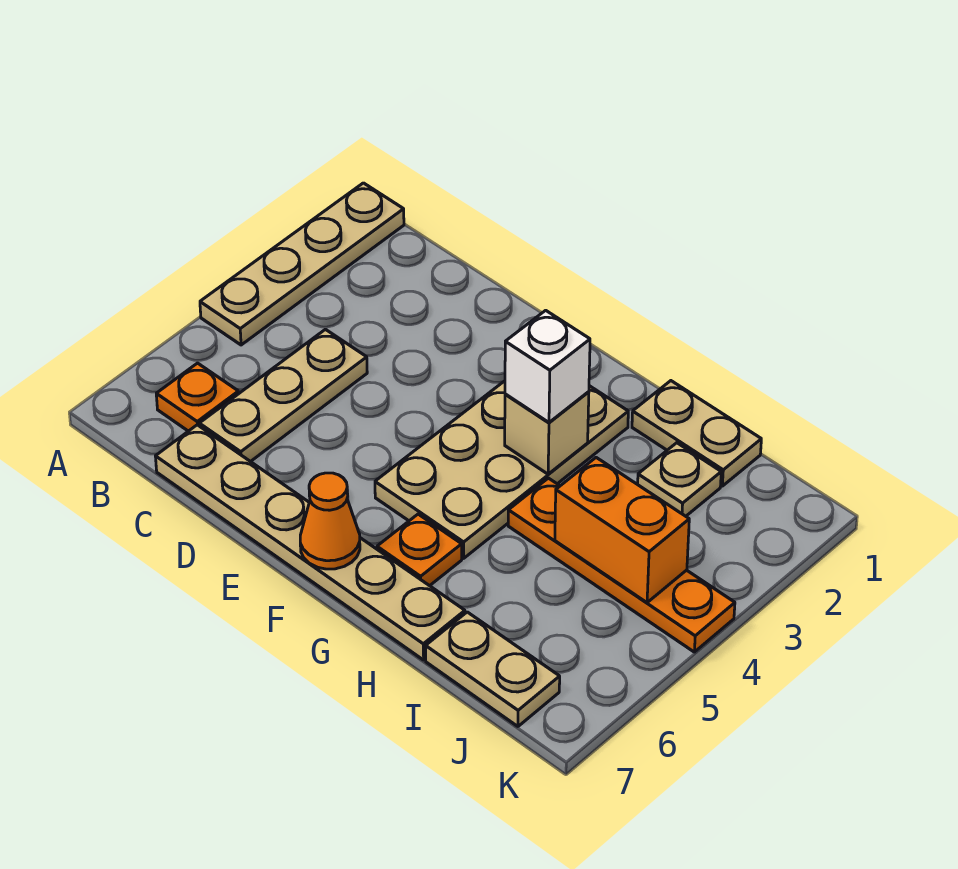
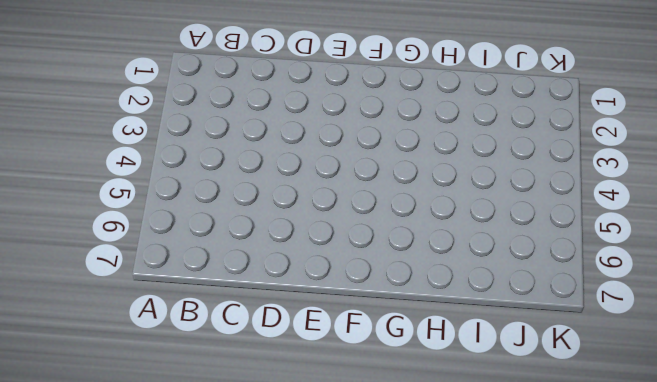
none -> tan 1x4 plate [200,183,404,345]
none -> orange 1x1 plate [156,363,239,431]
none -> tan 1x3 plate [199,329,367,462]

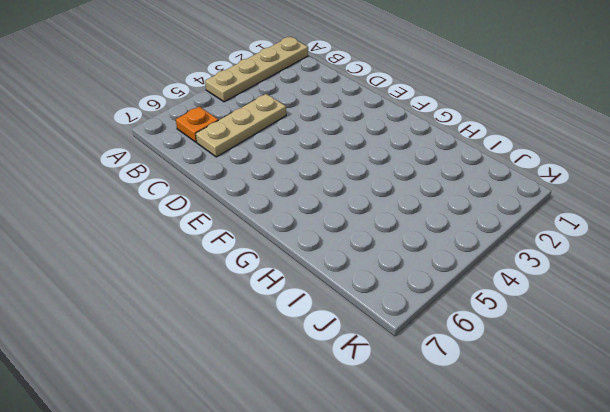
none -> tan 1x6 plate [155,425,465,660]
none -> tan 2x4 plate [375,381,628,558]
none -> orange 1x1 plate [377,514,462,586]

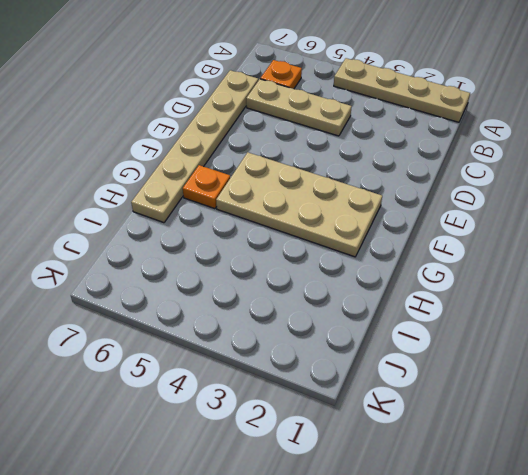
none -> tan 1x2 plate [632,381,761,486]
none -> orange 1x4 plate [508,478,735,652]
none -> tan 1x1 plate [638,443,721,516]

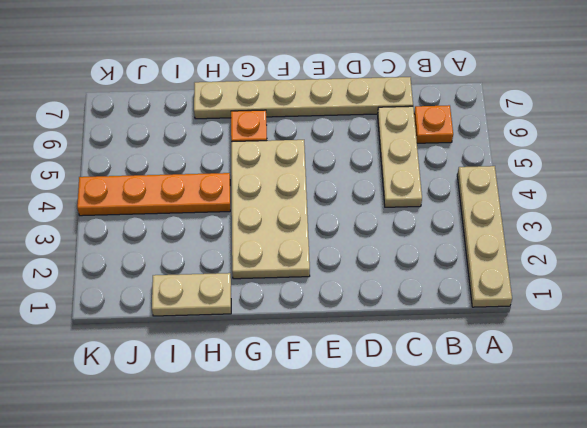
none -> tan 1x1 plate [638,443,721,516]
none -> tan 1x2 plate [426,612,560,726]
none -> orange 1x1 cone [300,473,360,569]

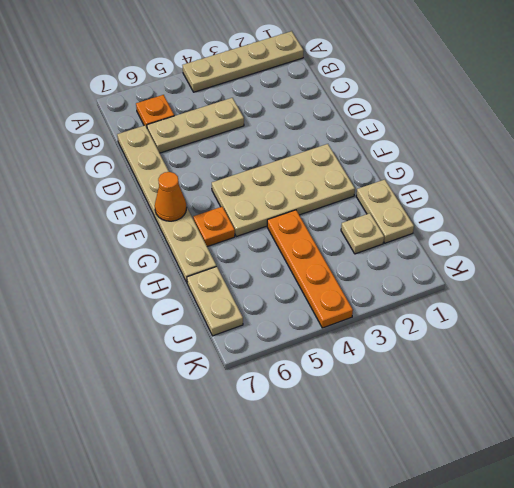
none -> tan 1x1 brick [505,392,589,474]
none -> orange 1x2 brick [555,458,689,603]
none -> white 1x1 brick [505,310,590,422]

